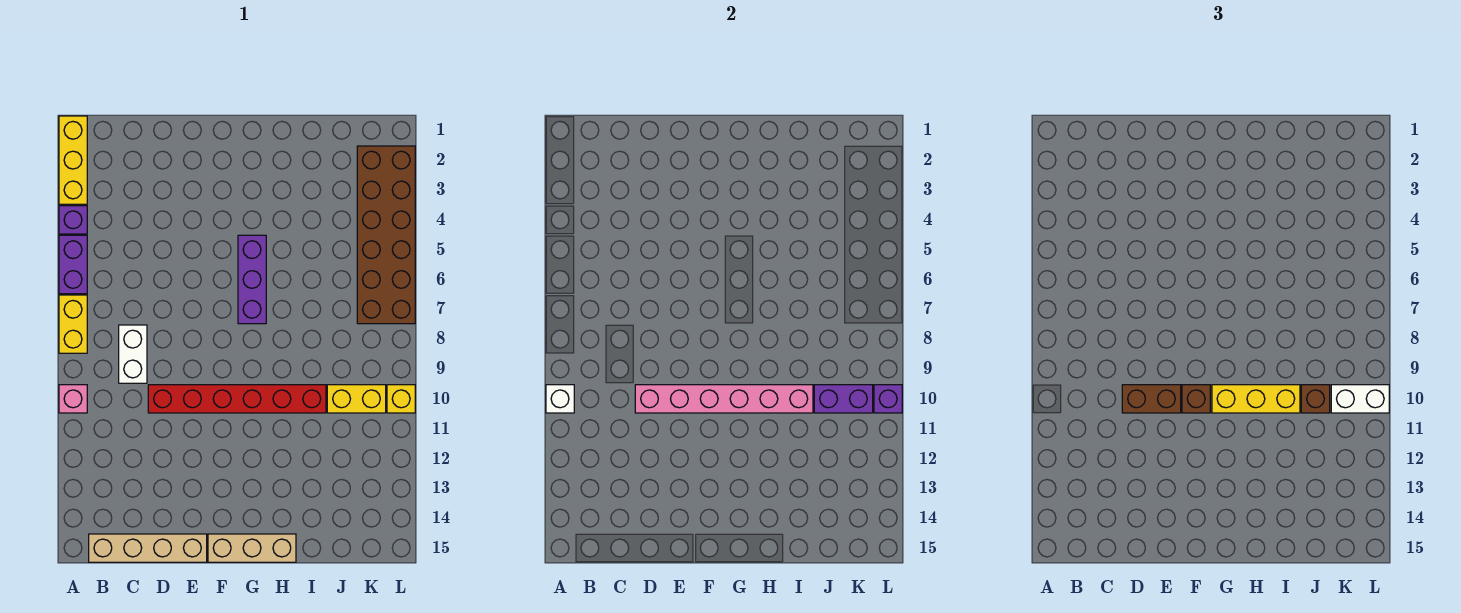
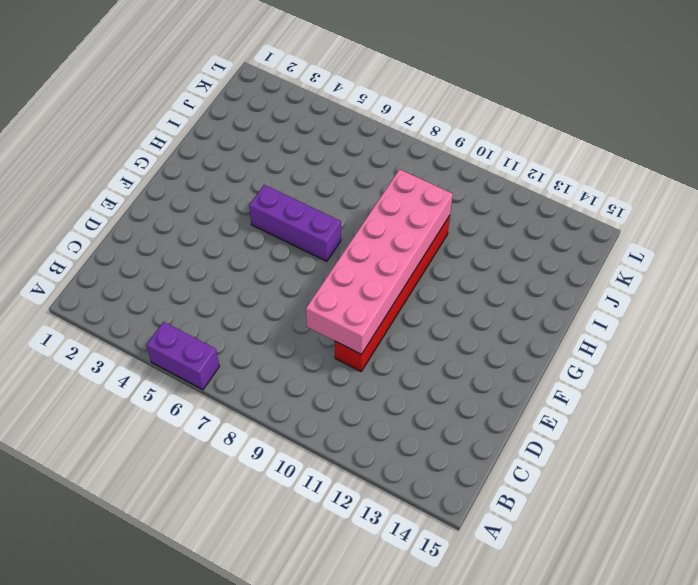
pink 2x6 brick [306,169,453,354] -> pink 1x6 brick [635,385,813,413]
none -> yellow 1x3 brick [59,116,87,204]
none -> purple 1x1 brick [59,206,87,234]
none -> yellow 1x2 brick [59,295,87,353]

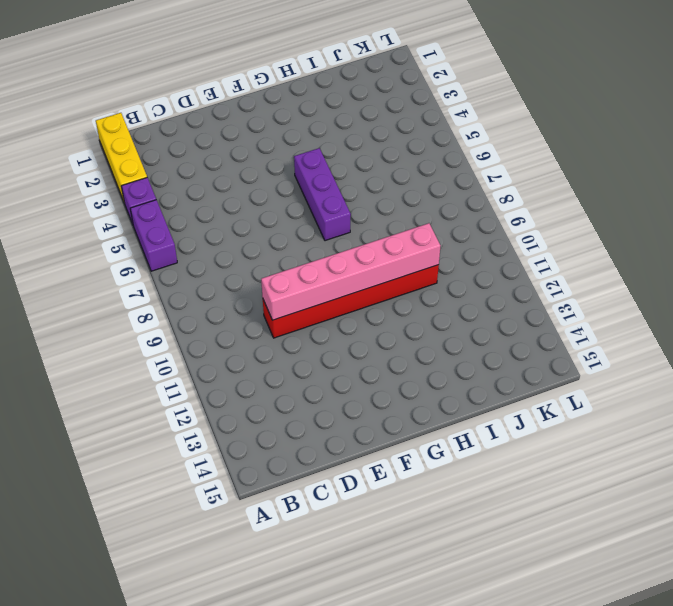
none -> yellow 1x2 brick [59,295,87,353]
none -> pink 1x1 brick [59,385,87,413]
none -> tan 1x4 brick [89,534,207,562]

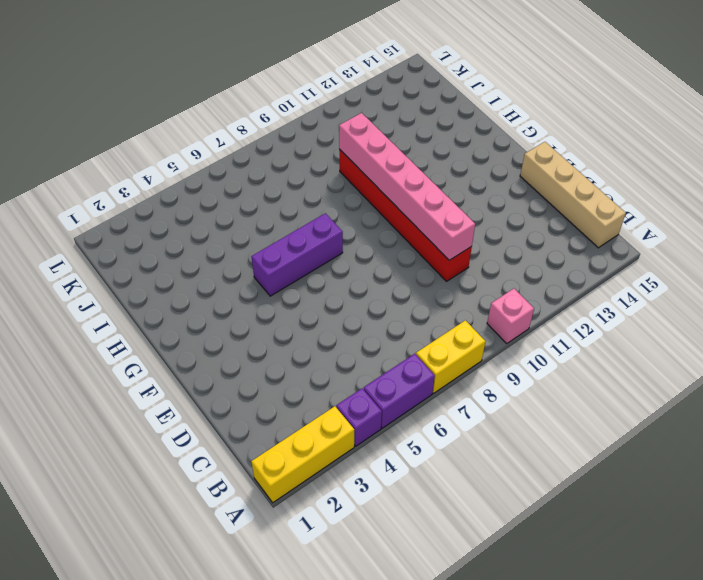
none -> white 1x2 brick [119,325,147,383]
none -> tan 1x3 brick [208,534,296,562]
none -> yellow 1x2 brick [327,385,386,413]

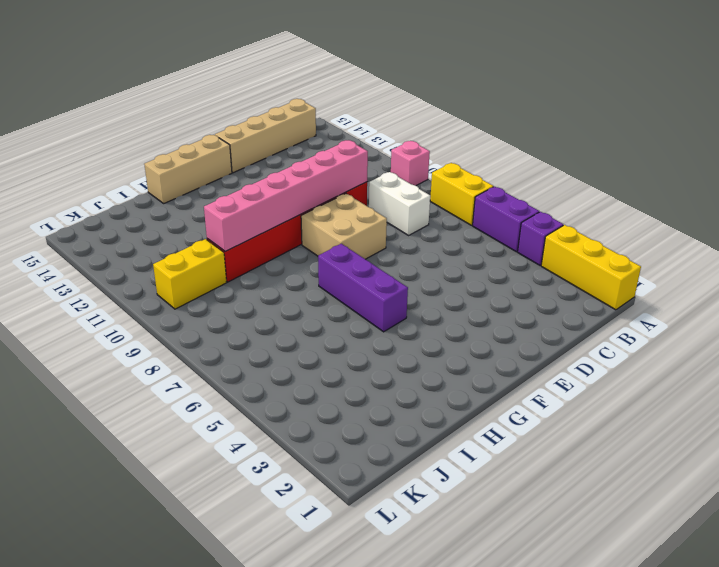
tan 2x2 brick [301,194,387,259] -> none
none -> brown 2x6 brick [357,146,415,324]
none -> yellow 1x1 brick [387,385,415,413]
none -> white 1x1 brick [546,385,574,413]

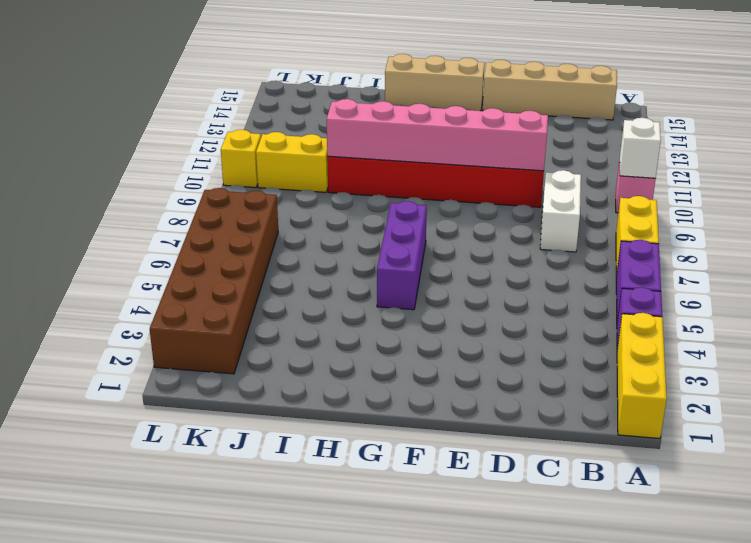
none -> purple 1x2 brick [814,385,873,413]
none -> purple 1x1 brick [874,385,902,413]
none -> brown 1x2 brick [1122,385,1181,413]

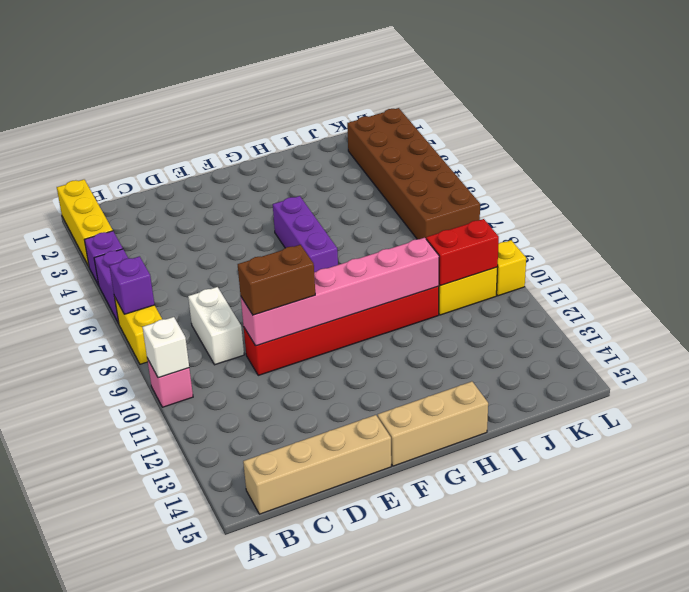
purple 1x1 brick [110,256,155,314] -> purple 1x1 brick moved to [874,385,902,413]
red 1x2 brick [426,219,499,286] -> purple 1x2 brick [814,385,873,413]
none -> brown 1x1 brick [1182,385,1210,413]
none -> yellow 1x3 brick [1212,385,1300,413]
none -> brown 1x1 brick [1301,385,1330,413]

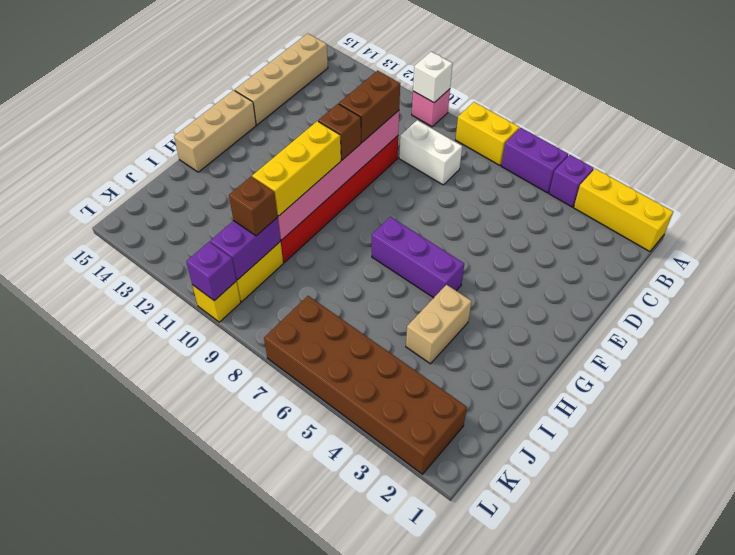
tan 1x2 brick [406,285,472,364] -> none
none -> white 1x2 brick [1331,385,1389,413]

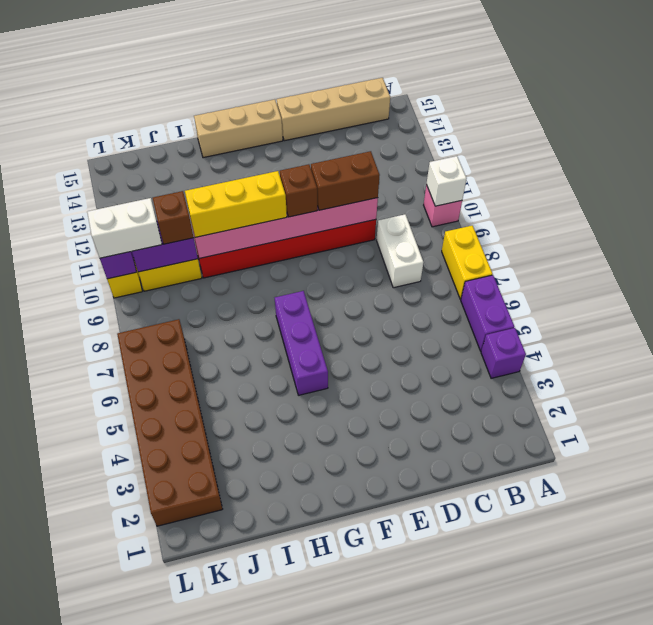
none -> yellow 1x3 brick [59,116,87,204]

